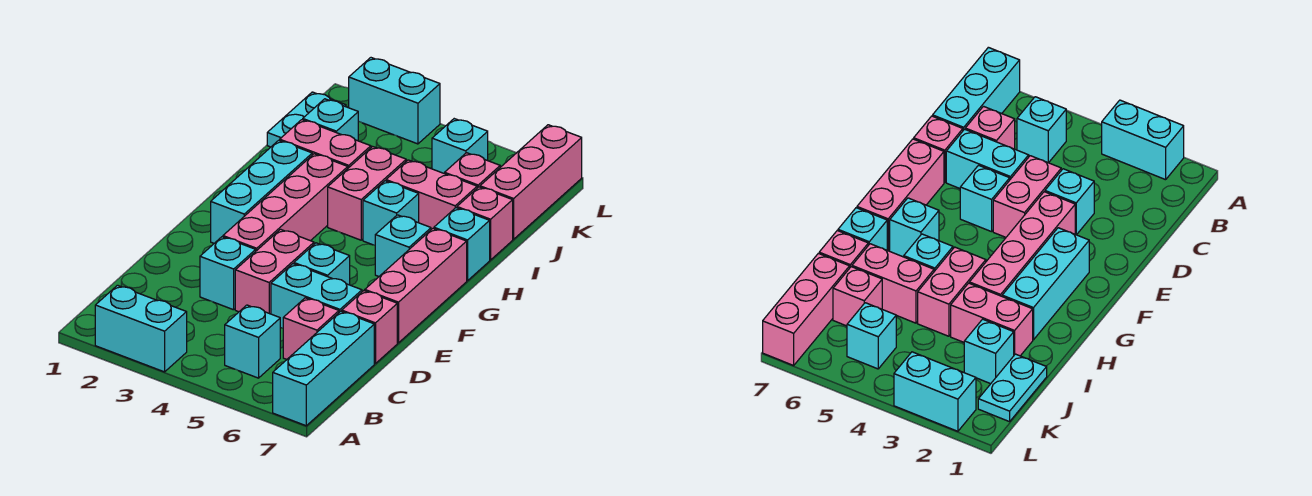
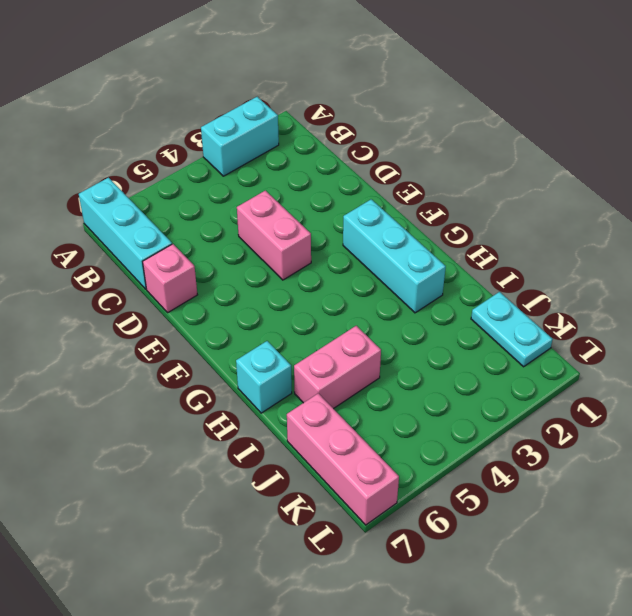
none -> cyan 1x1 brick [225,305,280,378]
none -> pink 1x1 brick [283,298,339,359]
none -> cyan 1x1 brick [200,237,256,310]

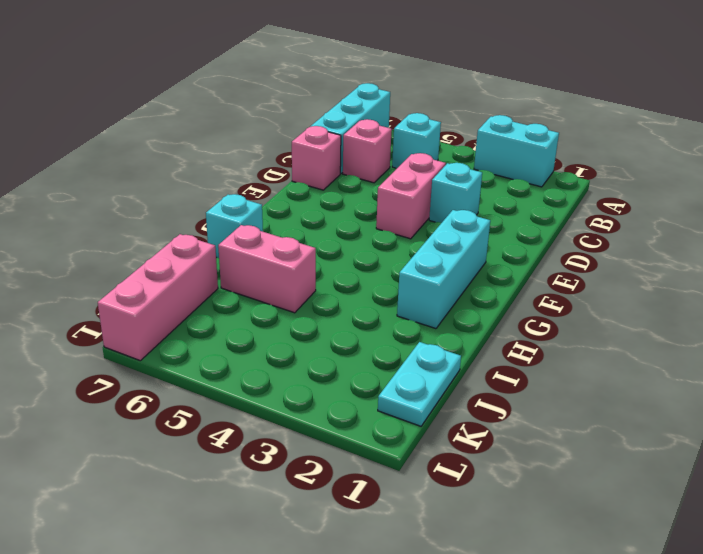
none -> cyan 1x2 brick [271,264,362,328]
none -> pink 1x4 brick [223,154,348,251]
none -> cyan 1x1 brick [294,243,350,285]

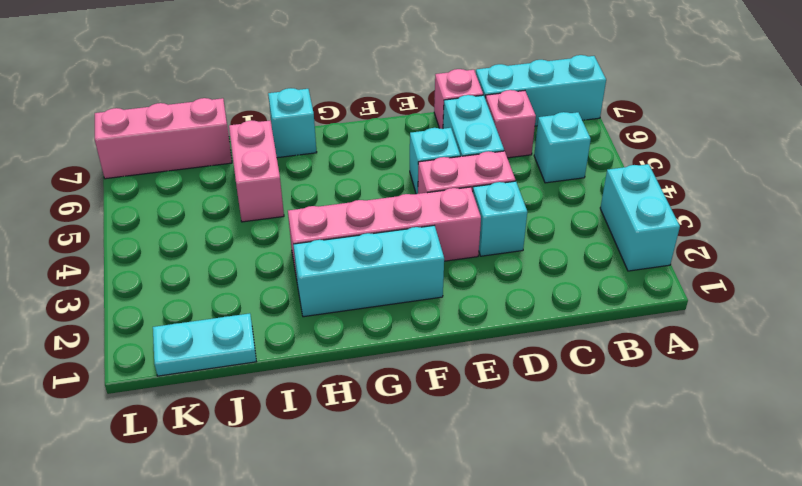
none -> pink 1x3 brick [365,229,467,343]
none -> cyan 1x1 brick [375,215,431,276]
none -> pink 1x2 brick [328,147,406,240]

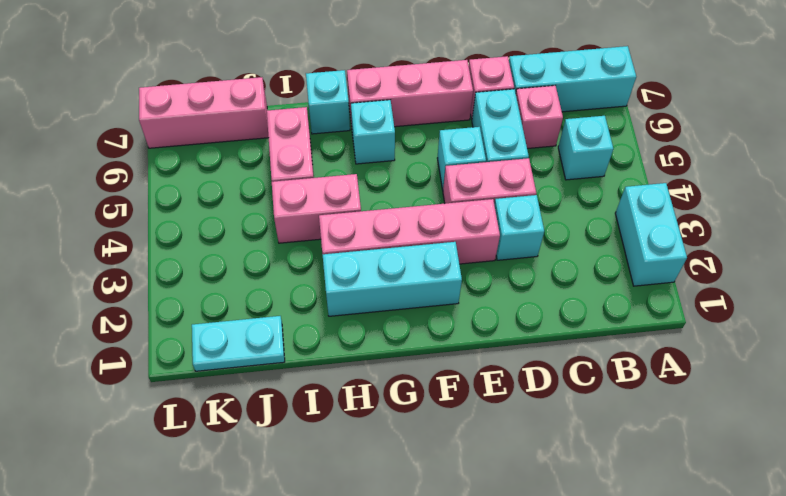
none -> cyan 1x1 brick [363,181,419,245]
none -> pink 1x2 brick [280,120,371,168]
none -> pink 1x1 brick [457,187,513,260]

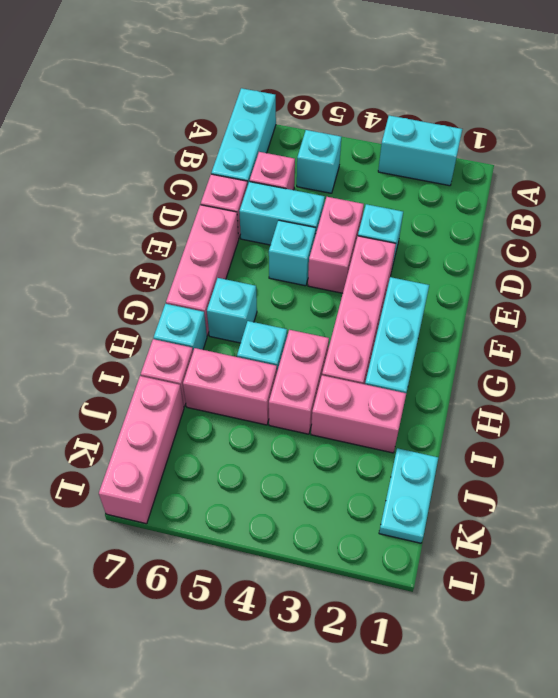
none -> cyan 1x1 brick [303,99,358,141]
none -> pink 1x1 brick [445,153,500,188]
none -> cyan 1x1 brick [432,119,488,174]

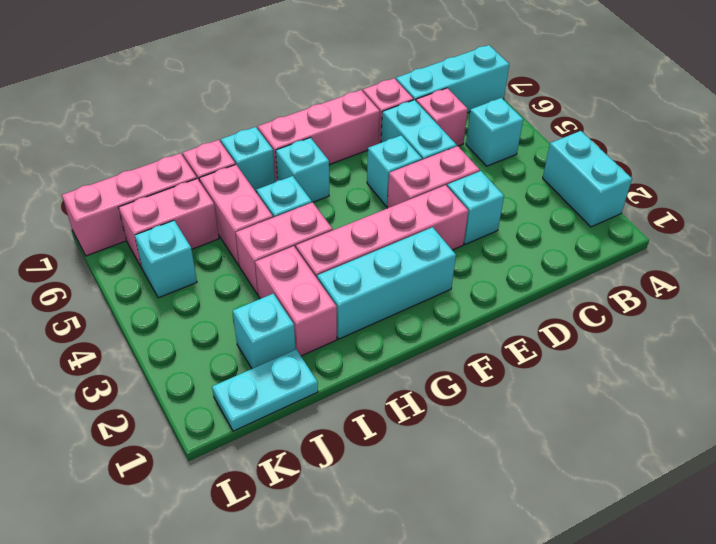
pink 1x2 brick [119,179,219,268] -> pink 1x1 brick [445,153,500,188]
none -> cyan 1x2 brick [349,58,440,144]

